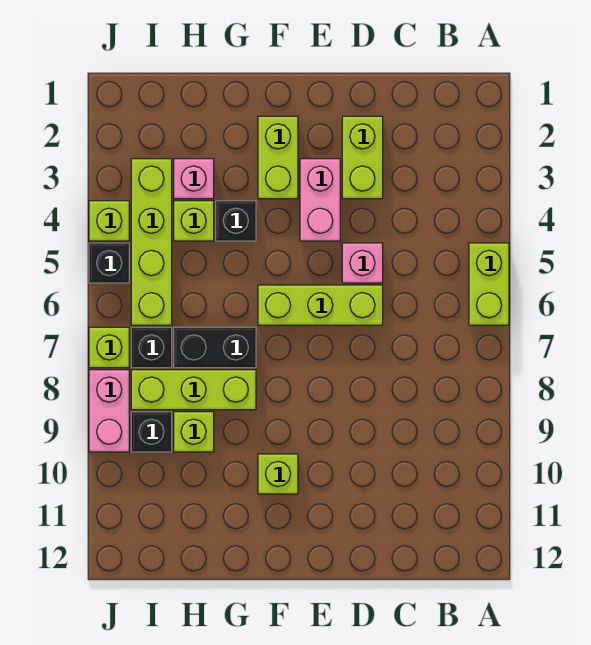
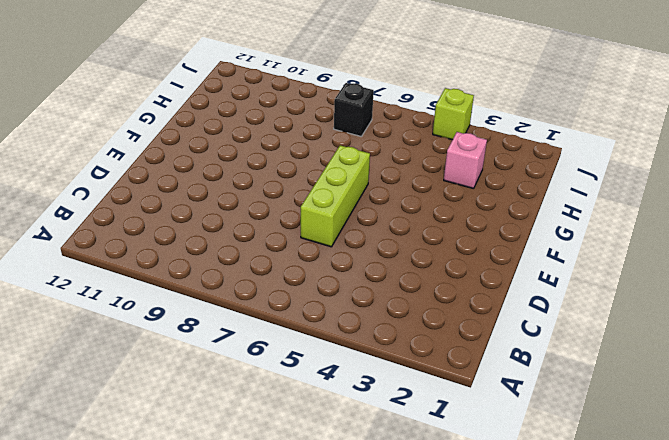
none -> lime 1x2 brick [469,243,509,325]
none -> lime 1x2 brick [342,116,383,199]
none -> pink 1x1 brick [342,243,383,283]

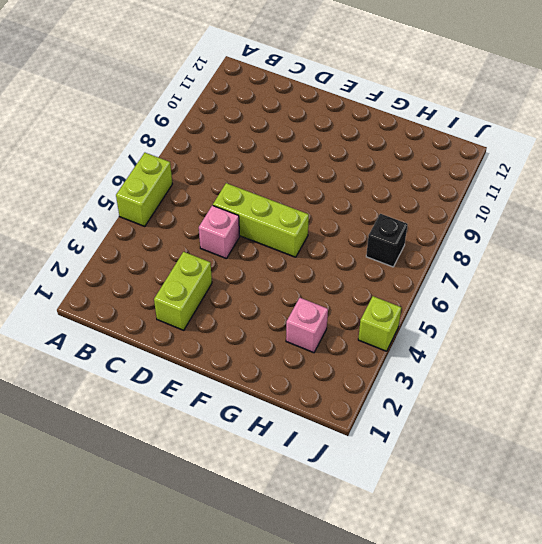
none -> pink 1x2 brick [300,159,340,241]
none -> lime 1x2 brick [258,116,298,199]
none -> lime 1x1 brick [258,454,298,494]

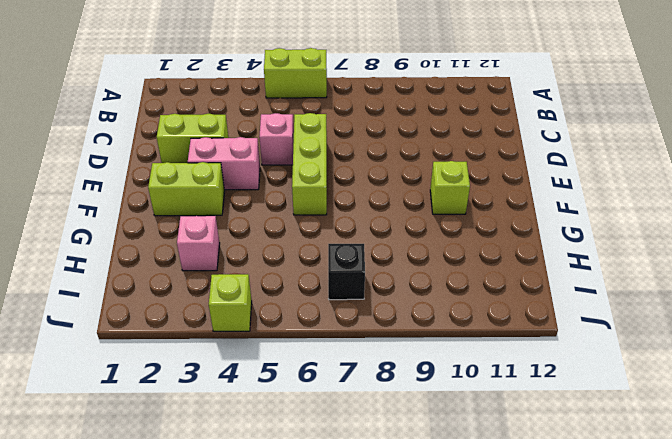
none -> black 1x1 brick [216,201,256,241]
none -> black 1x2 brick [174,327,256,368]
none -> lime 1x3 brick [131,370,256,410]

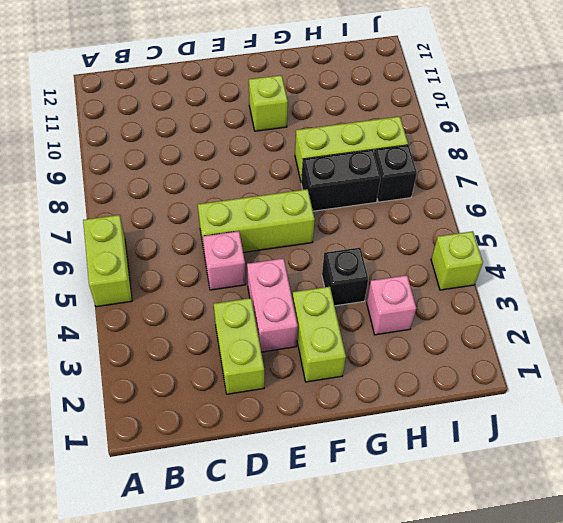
none -> lime 1x1 brick [174,201,214,241]
none -> lime 1x1 brick [174,412,214,452]
none -> lime 1x4 brick [131,159,172,325]

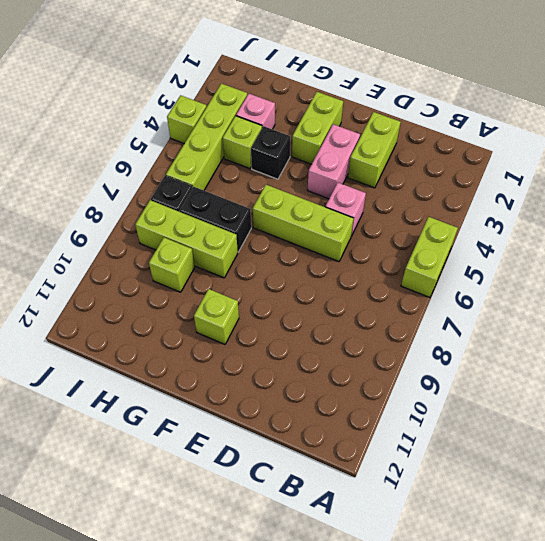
none -> black 1x1 brick [131,412,172,452]
none -> black 1x1 brick [89,243,129,283]
none -> lime 1x1 brick [89,327,129,368]

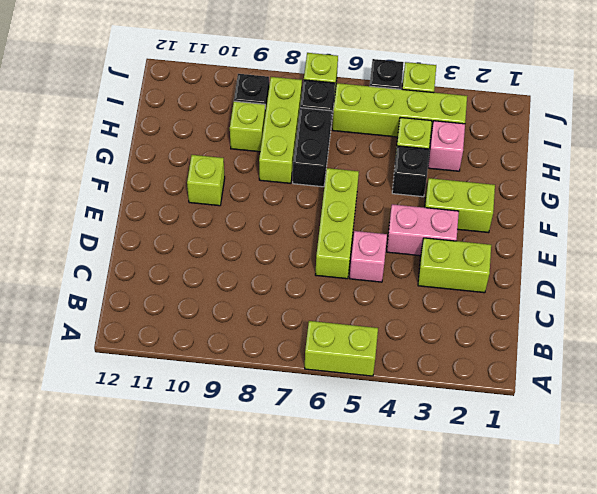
none -> pink 1x2 brick [89,370,129,452]

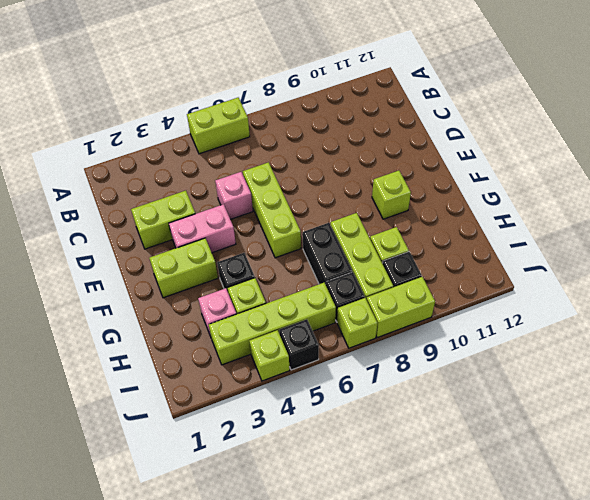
lime 1x2 brick [367,277,435,338] -> pink 1x2 brick [89,370,129,452]

